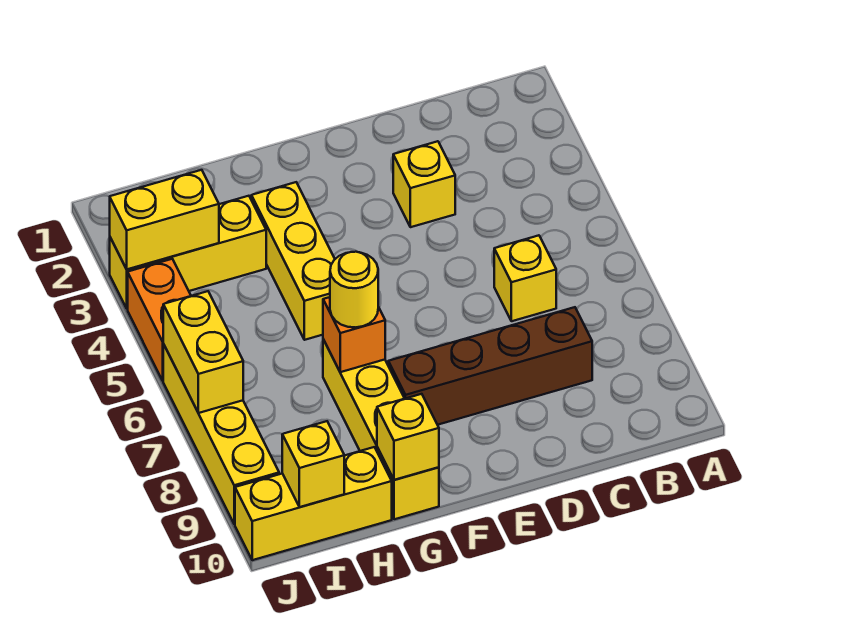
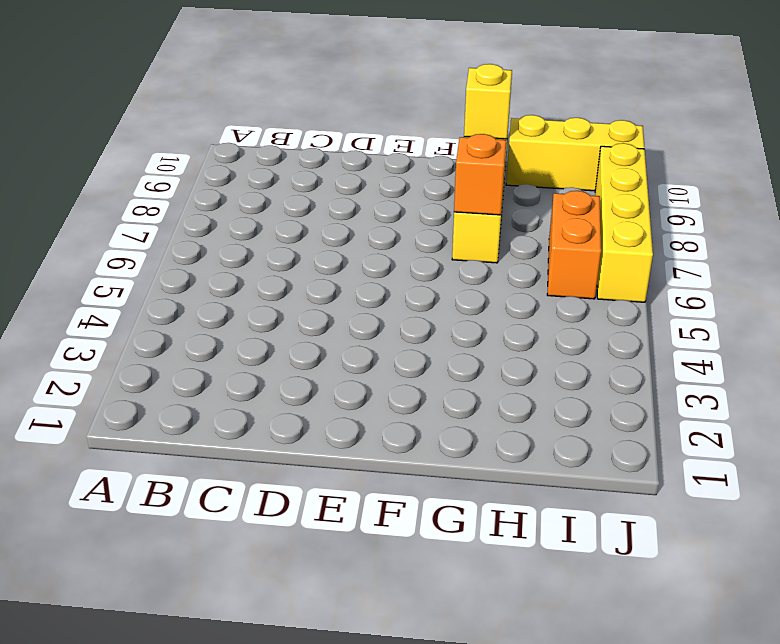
orange 1x2 brick [547,191,601,299] -> orange 1x2 brick moved to [128,259,191,381]
none -> yellow 1x1 brick [494,235,556,321]
none -> brown 1x4 brick [388,307,592,425]
none -> yellow 1x1 brick [393,141,455,227]

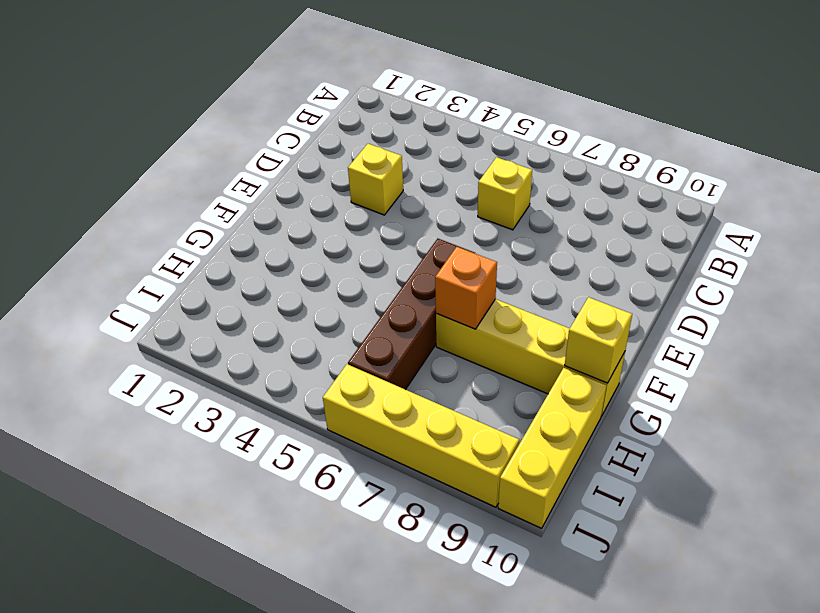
brown 1x4 brick [348,238,475,389] -> brown 1x4 brick moved to [388,307,592,425]
none -> yellow 1x3 brick [251,182,335,340]
none -> yellow 1x3 brick [110,196,266,309]
none -> orange 1x2 brick [128,259,191,381]

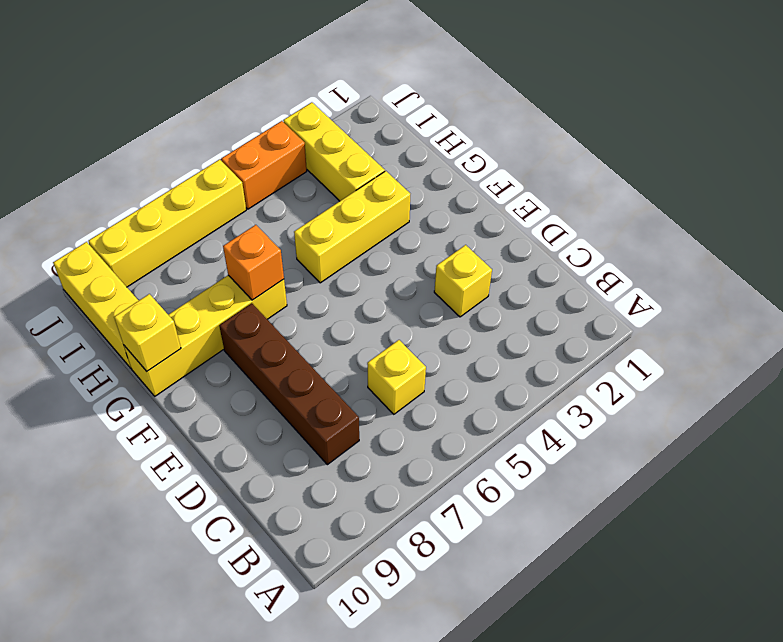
none -> yellow 1x2 brick [110,170,219,269]
none -> yellow 1x1 brick [282,421,344,507]
none -> yellow 1x2 brick [163,291,243,413]

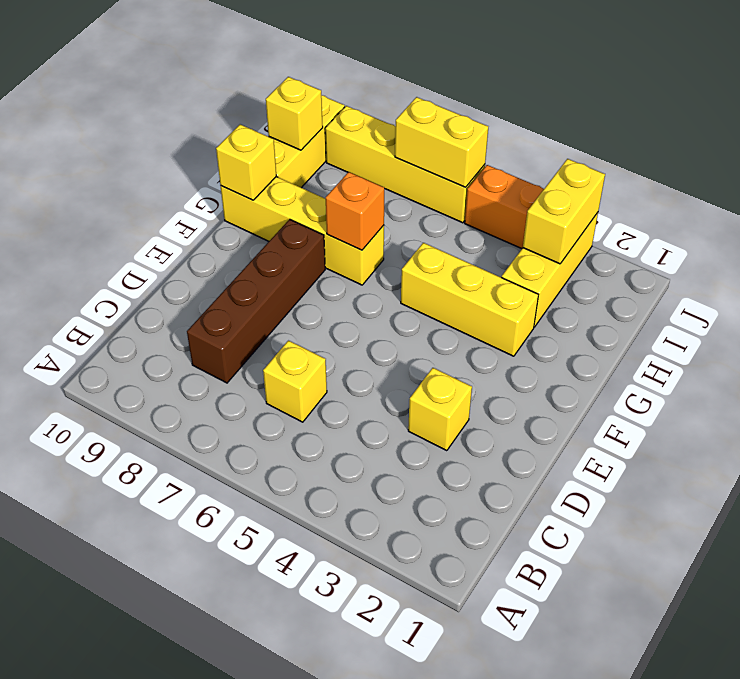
none -> yellow 1x1 round brick [330,252,378,327]

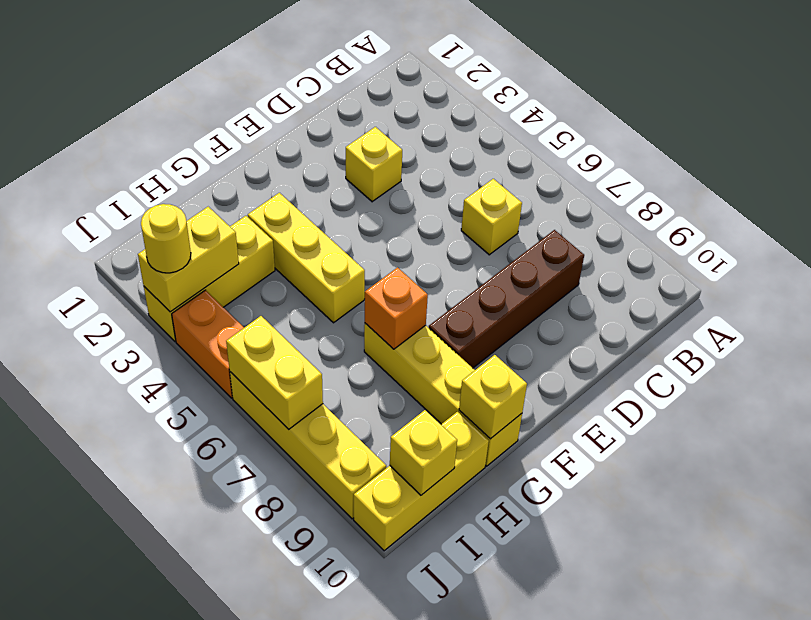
yellow 1x1 round brick [141,204,191,273] -> yellow 1x1 round brick moved to [330,252,378,327]

